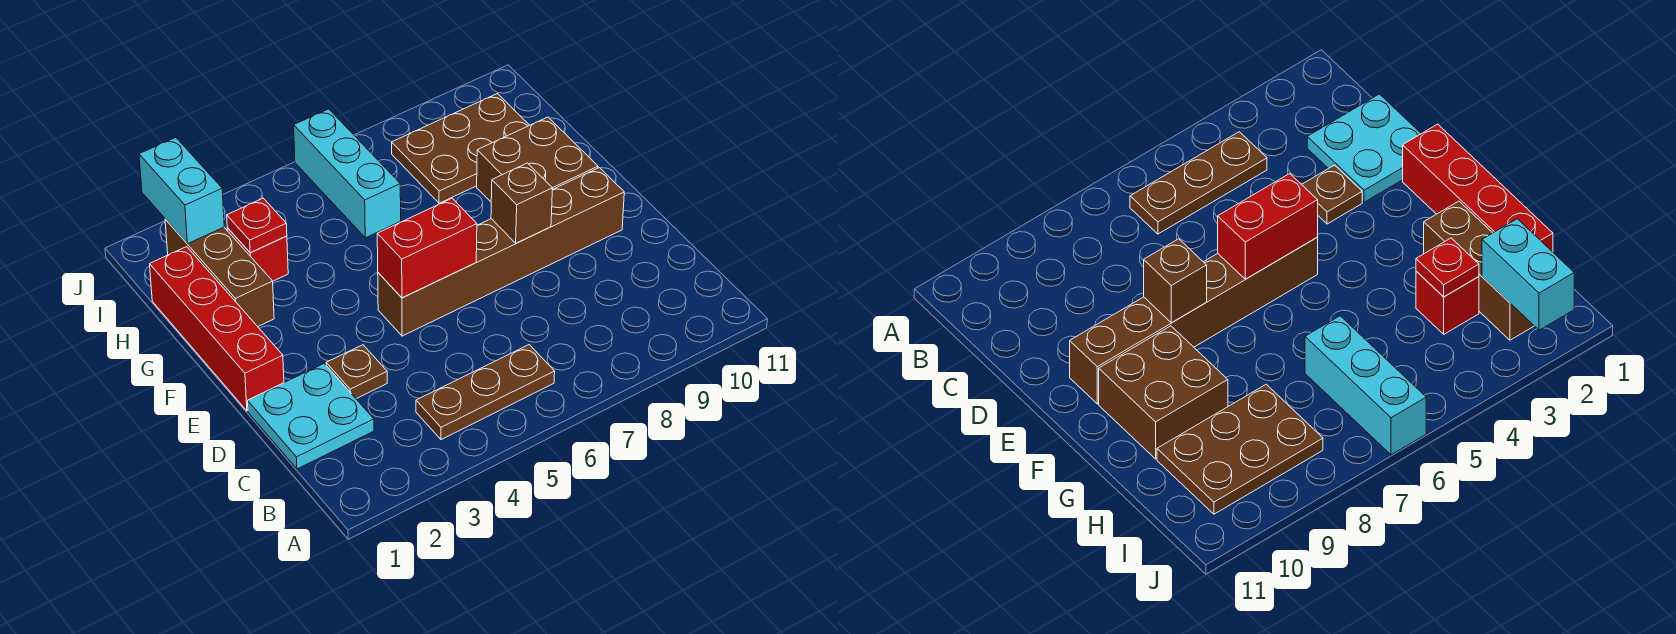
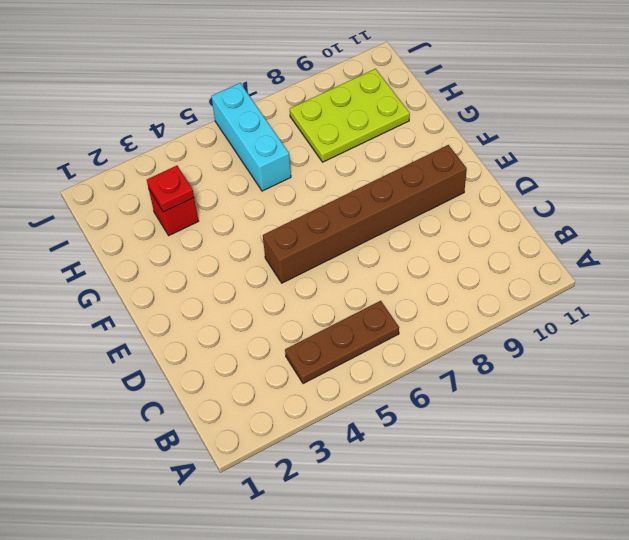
lime 2x3 plate [290,69,410,162] -> brown 2x3 plate [392,94,530,203]
none -> cyan 2x2 plate [248,364,374,469]
none -> brown 1x1 plate [326,345,387,399]
none -> red 1x4 brick [150,247,284,411]

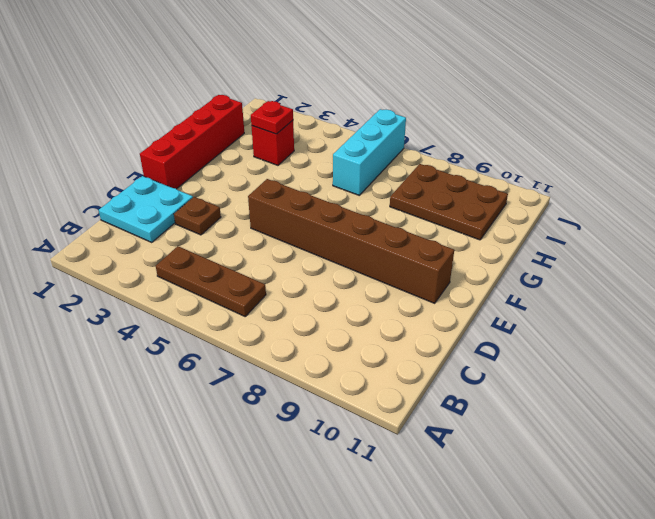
none -> brown 2x2 brick [477,117,598,202]
none -> brown 1x3 brick [165,219,274,327]
none -> red 1x2 brick [377,198,477,298]

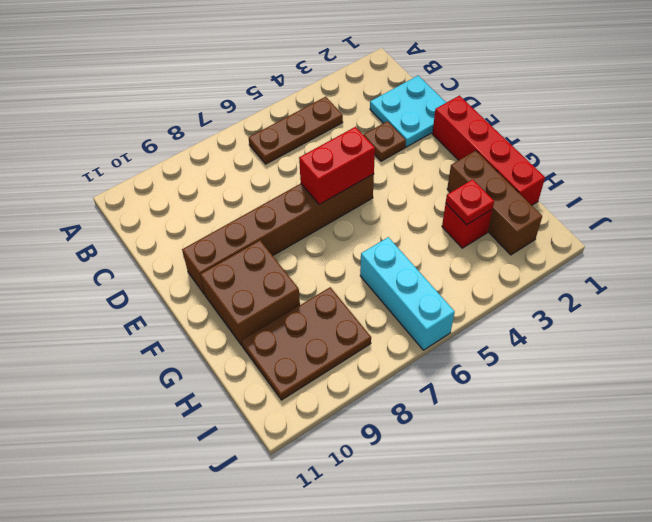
none -> brown 1x1 brick [491,163,552,243]
none -> cyan 1x2 brick [139,138,224,244]

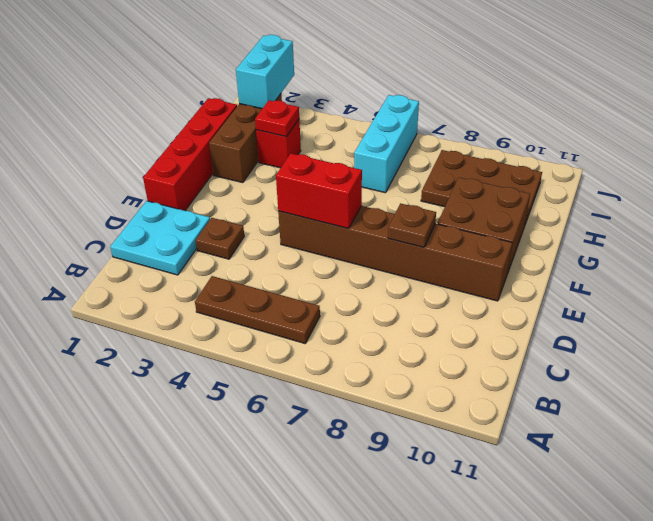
brown 1x1 plate [388,203,436,247] -> brown 1x1 brick [491,163,552,243]

